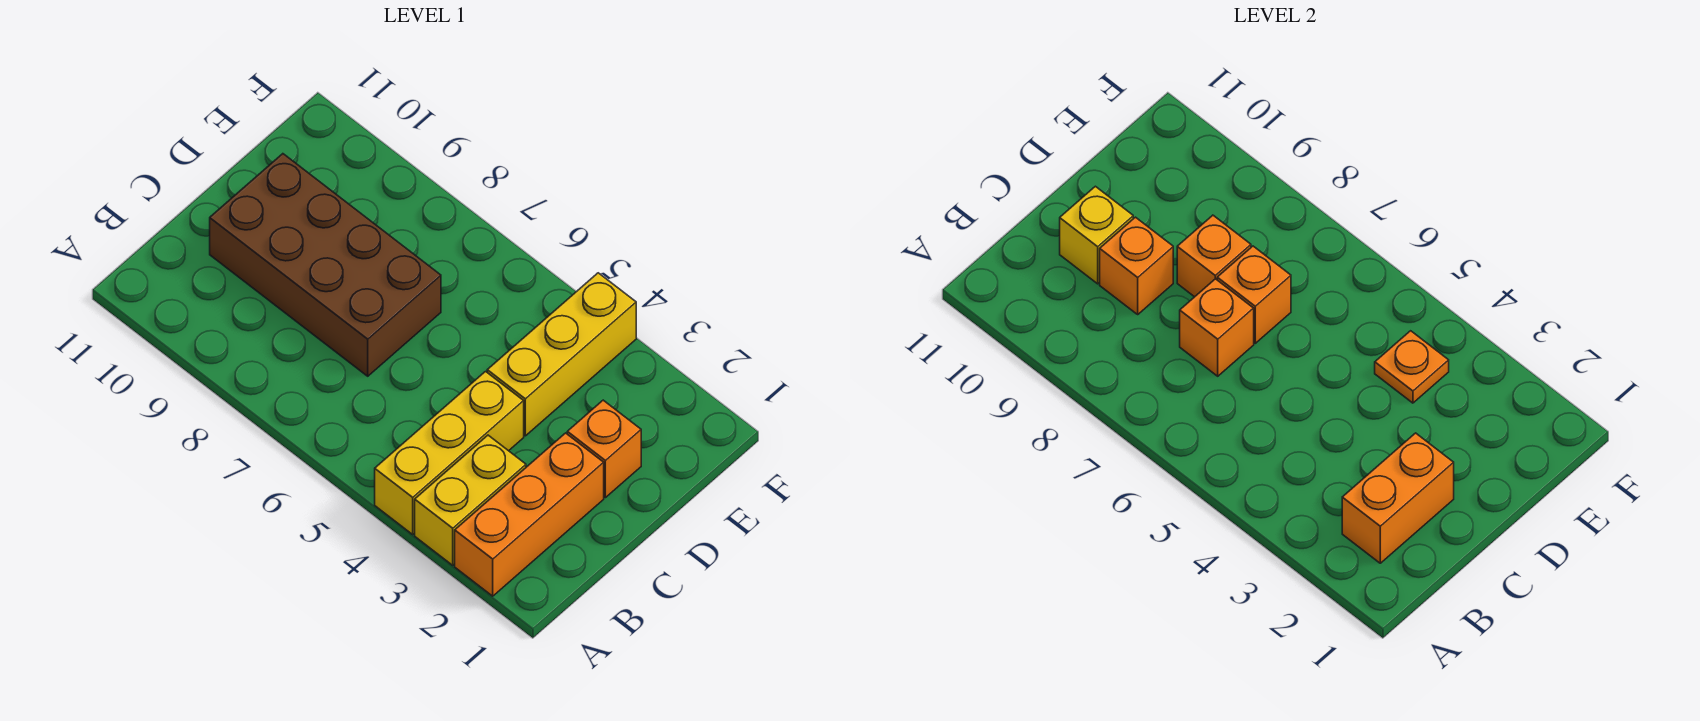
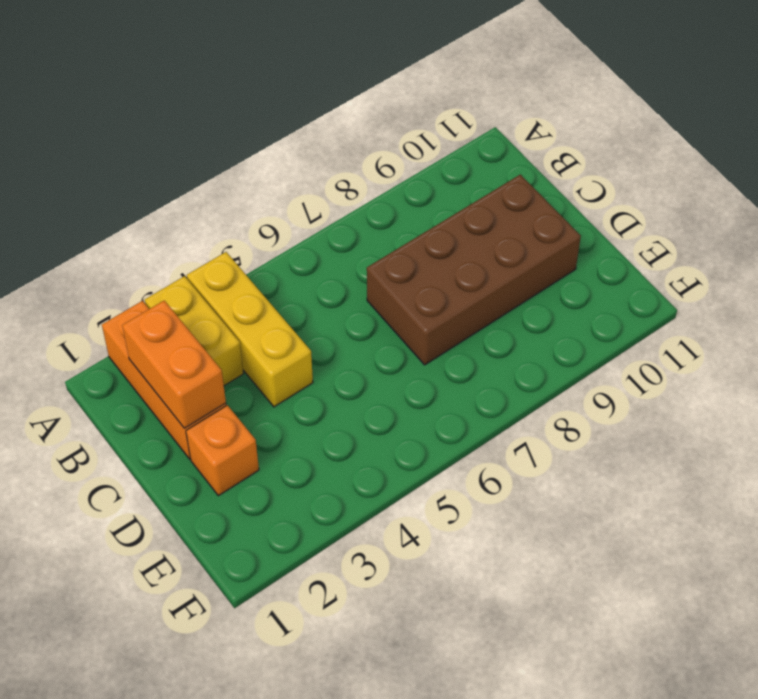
none -> yellow 1x3 brick [487,273,636,436]
none -> orange 1x1 brick [1180,279,1254,376]
none -> orange 1x1 brick [1100,217,1173,314]

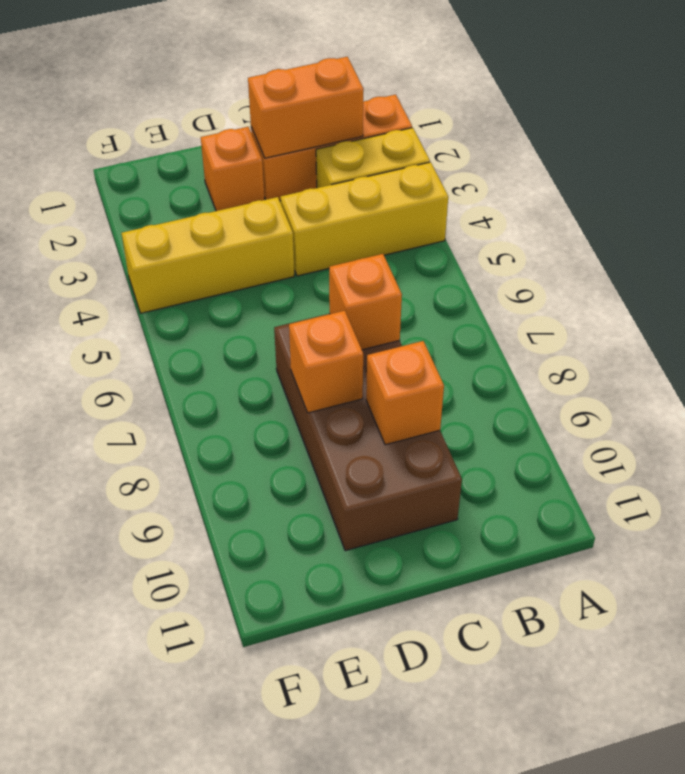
none -> yellow 1x1 brick [1060,186,1133,284]
none -> orange 1x1 brick [1217,246,1291,343]
none -> orange 1x1 plate [1375,331,1449,403]

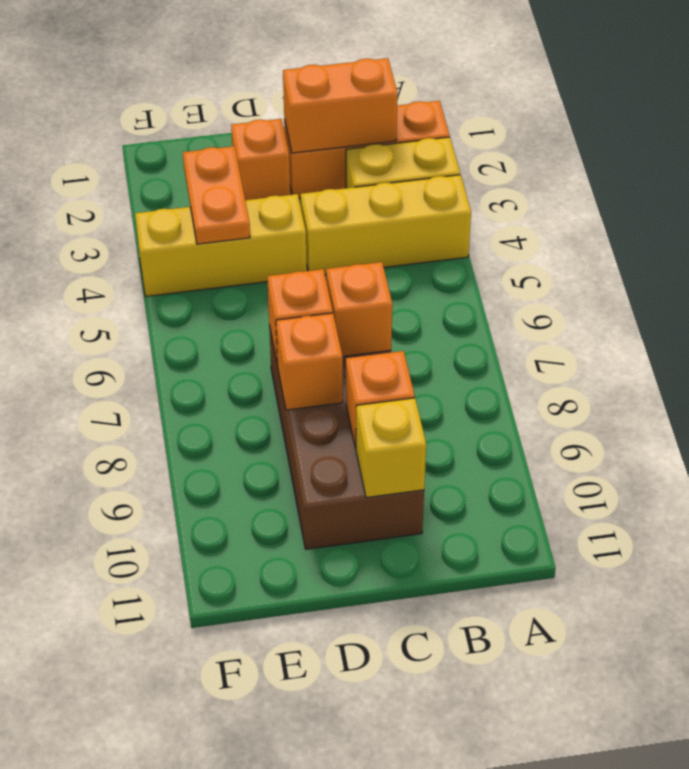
orange 1x2 plate [183,146,250,244] -> orange 1x1 plate [1375,331,1449,403]

